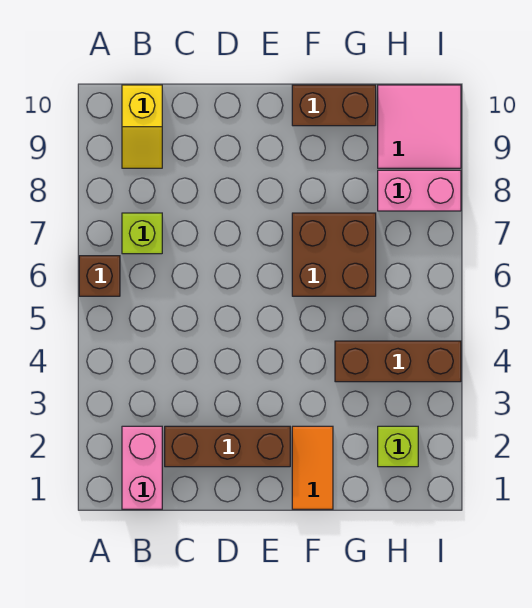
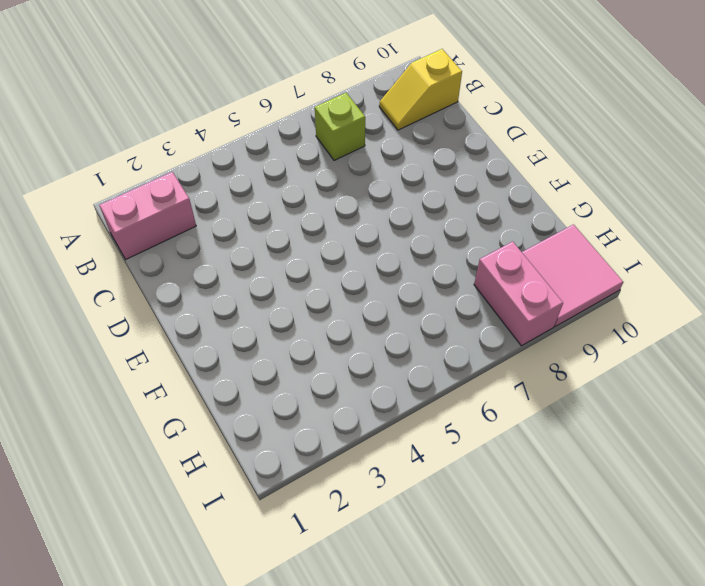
none -> brown 1x1 brick [79,256,120,296]
none -> brown 1x3 brick [165,426,290,467]
none -> orange 1x2 tile [292,426,333,509]

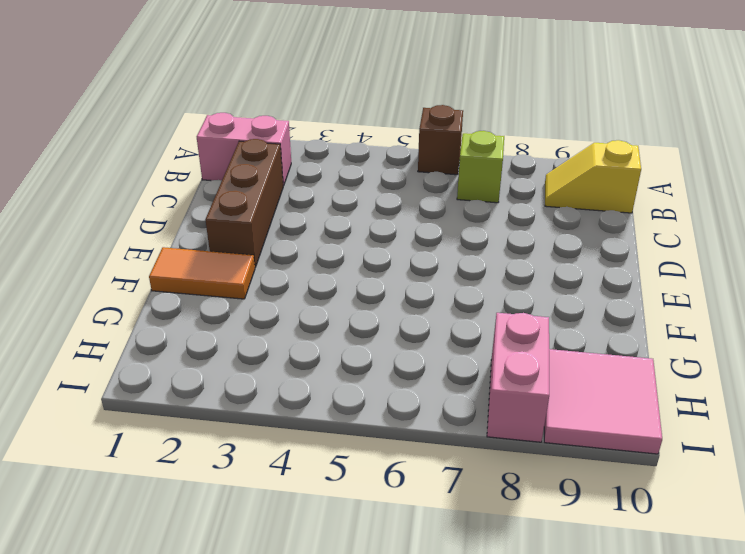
none -> brown 2x2 brick [292,213,376,296]
none -> brown 1x2 brick [292,85,376,126]
none -> brown 1x3 brick [335,341,461,382]

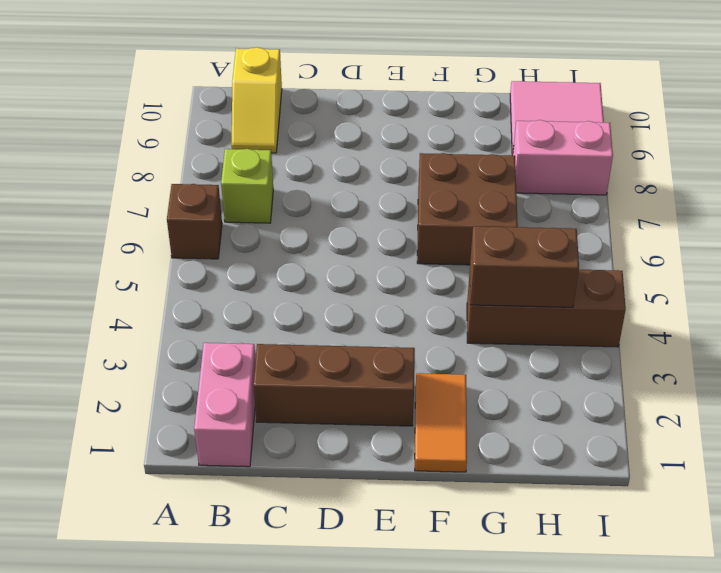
brown 1x2 brick [470,226,579,307] -> brown 1x2 brick moved to [292,85,376,126]
none -> lime 1x1 brick [378,426,418,467]

